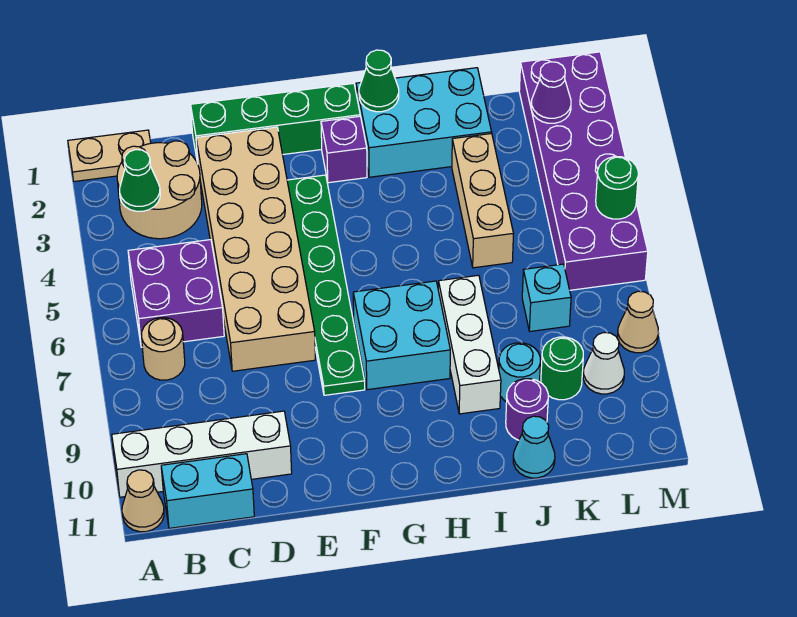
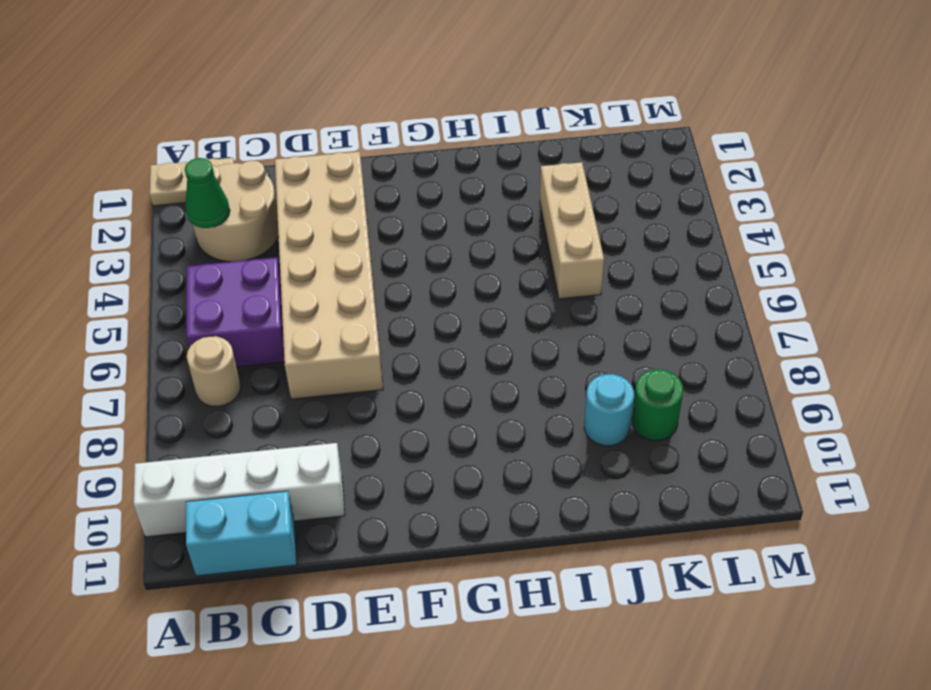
none -> tan 1x1 cone [122,470,164,532]
none -> green 1x4 brick [191,83,360,164]
none -> green 1x6 plate [287,175,365,395]

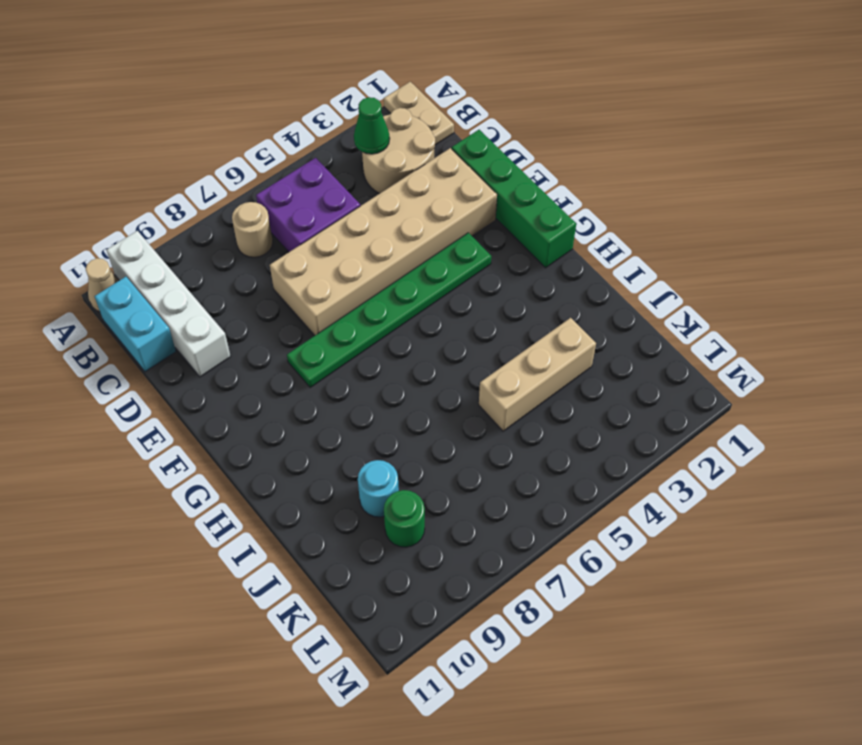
none -> purple 1x1 brick [321,116,367,183]
none -> cyan 2x2 brick [353,281,450,390]
none -> cyan 2x3 brick [356,68,492,177]

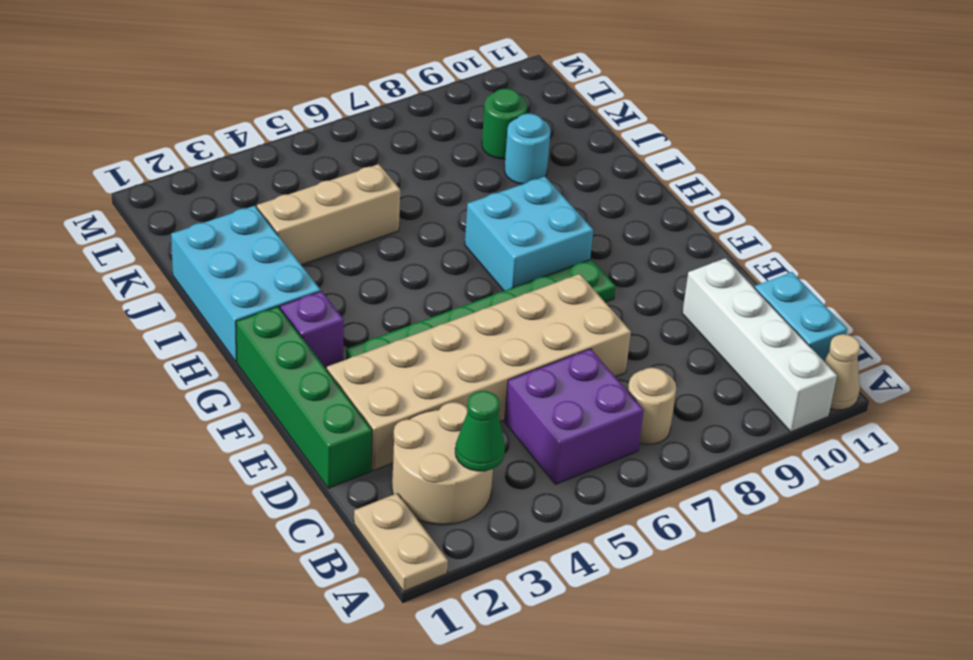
none -> white 1x3 brick [438,275,501,414]
none -> purple 1x1 round brick [506,379,548,440]
none -> cyan 1x1 cone [513,416,555,478]

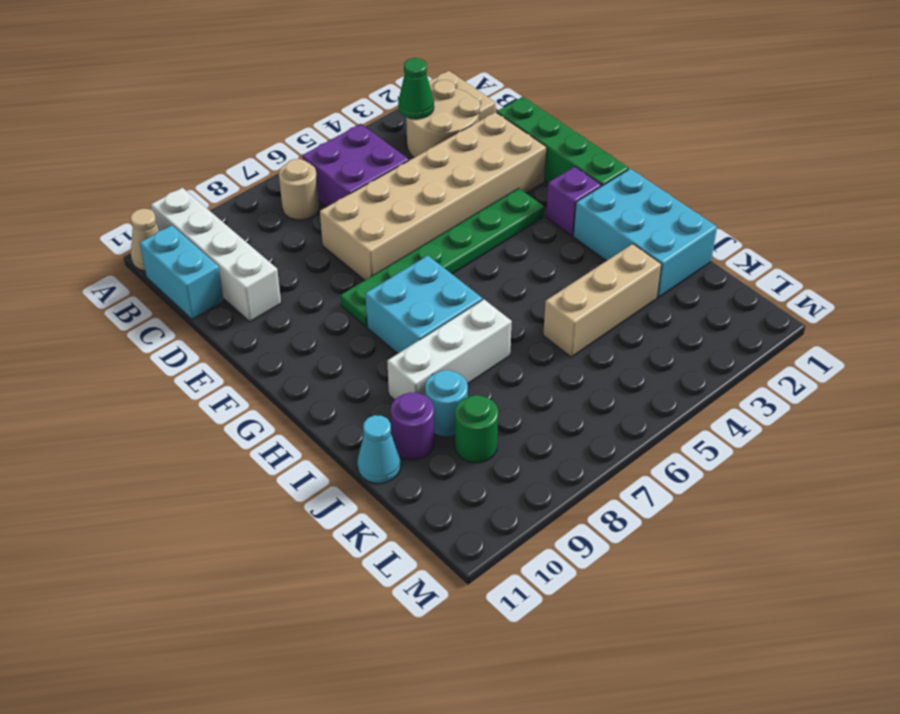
none -> cyan 1x1 brick [522,264,571,331]
none -> purple 2x6 brick [519,52,648,290]
none -> white 1x1 cone [583,333,624,394]

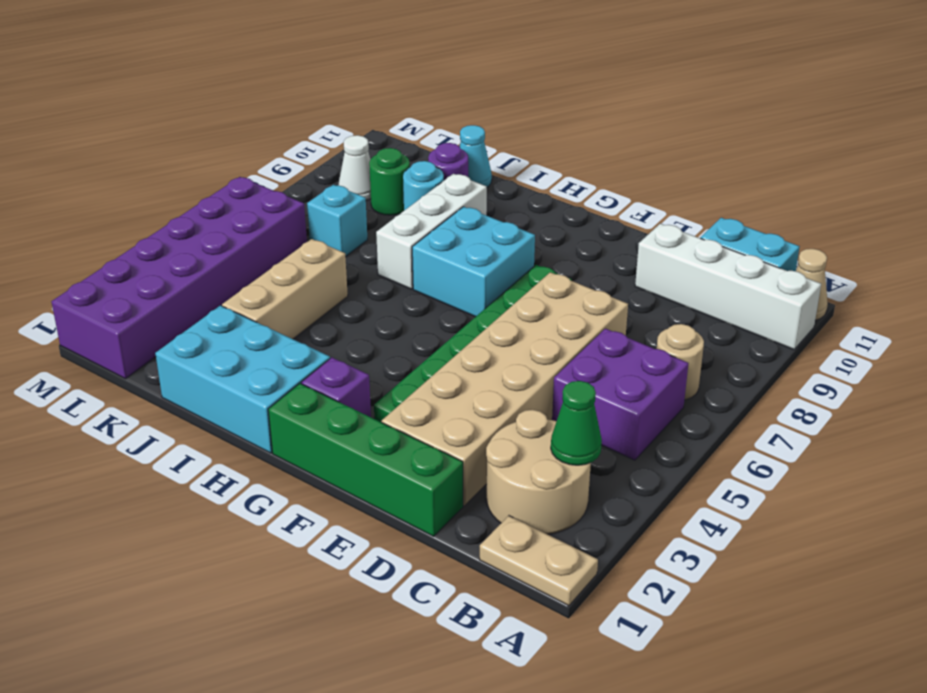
none -> tan 1x1 cone [618,291,659,353]
none -> green 1x1 cone [359,50,399,112]
none -> purple 1x1 cone [531,62,571,123]

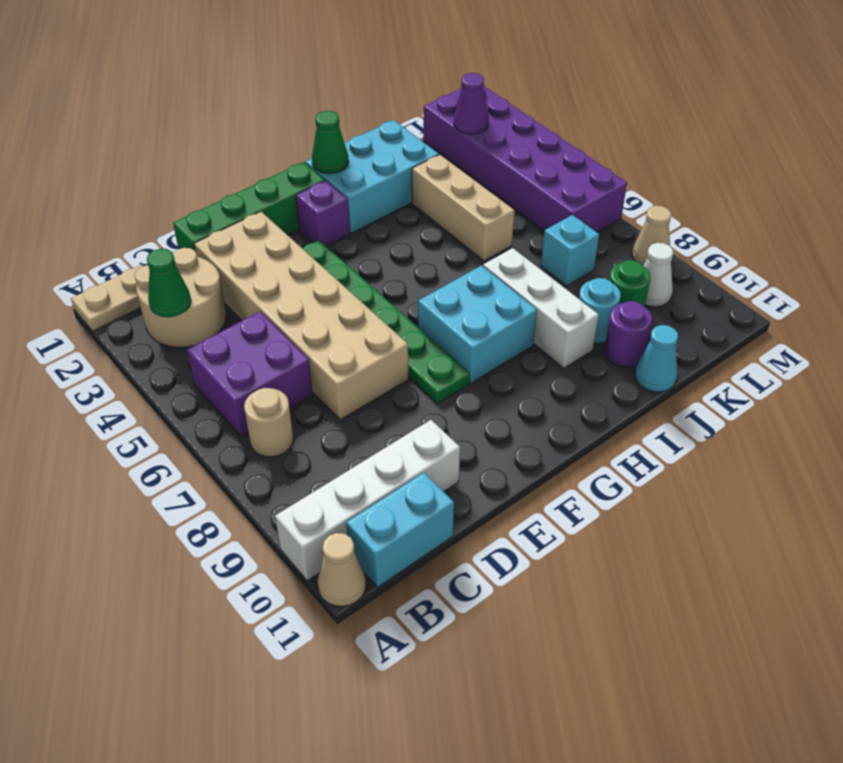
none -> green 1x1 round brick [596,157,638,219]

